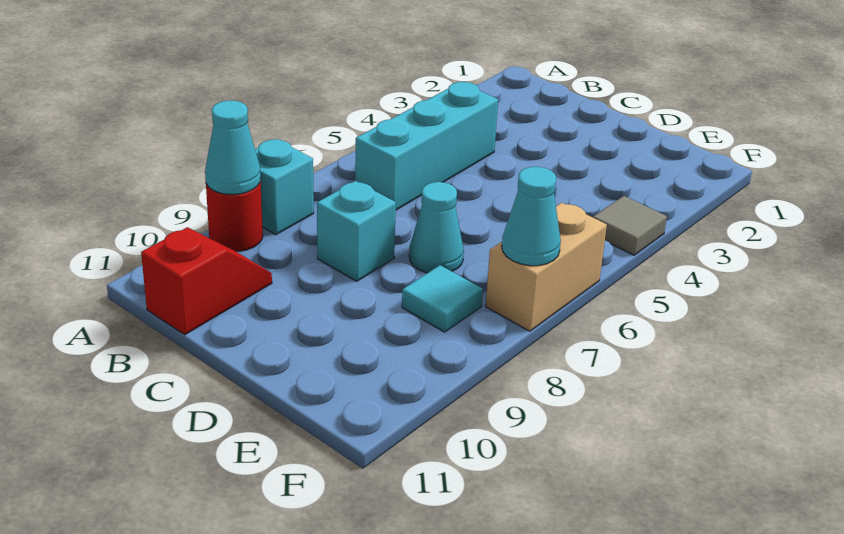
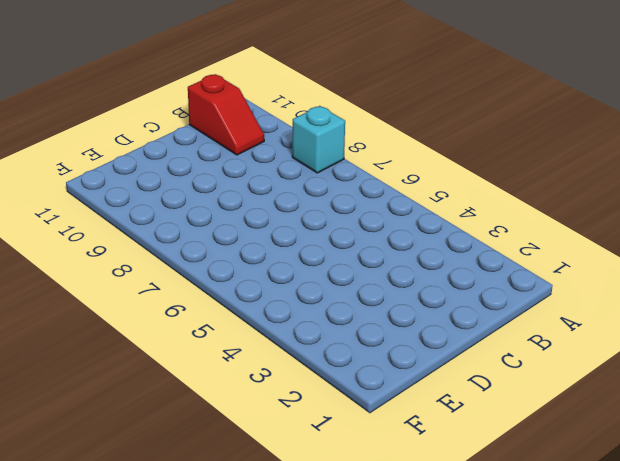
none -> red 1x1 round brick [206,180,263,251]
none -> cyan 1x3 brick [355,82,498,210]

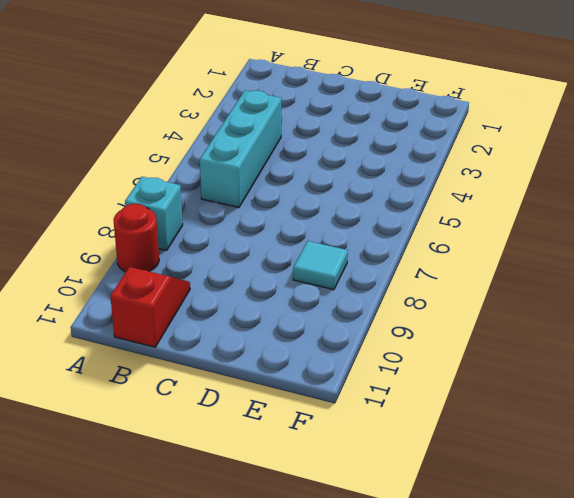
none -> cyan 1x1 brick [317,181,396,281]
none -> cyan 1x1 cone [409,182,464,273]

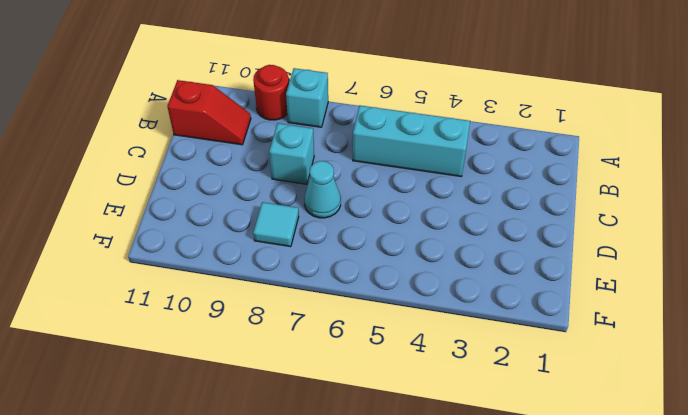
none -> grey 1x1 tile [593,196,667,255]
none -> tan 1x2 brick [486,203,607,331]

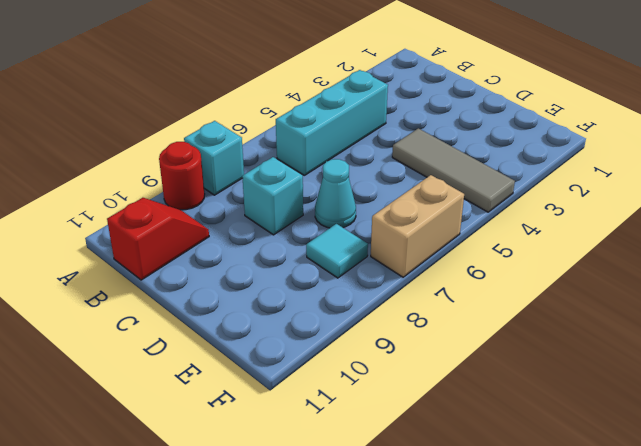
grey 1x3 tile [392,128,515,212] -> grey 1x1 tile [593,196,667,255]
none -> cyan 1x1 cone [205,100,261,194]
none -> cyan 1x1 cone [502,167,561,266]

